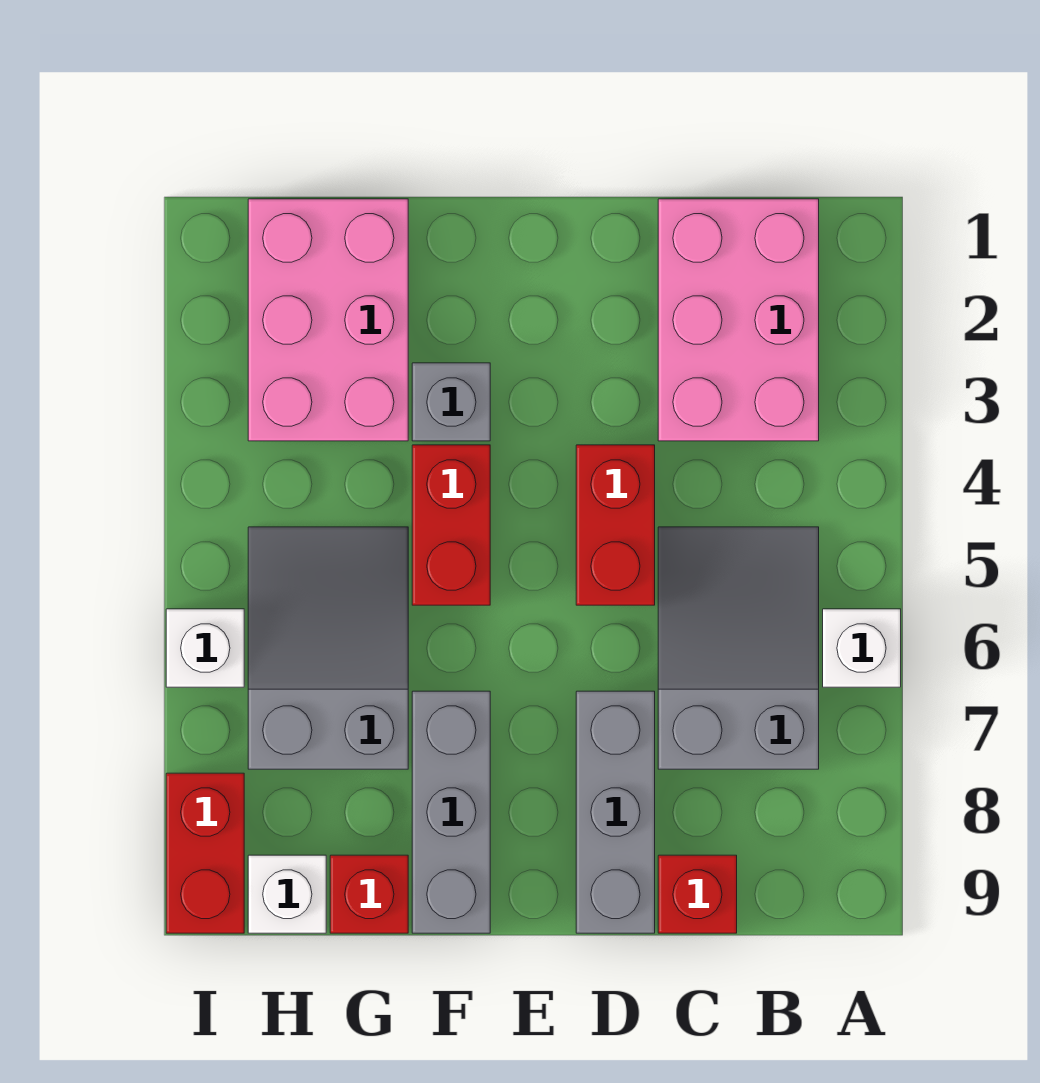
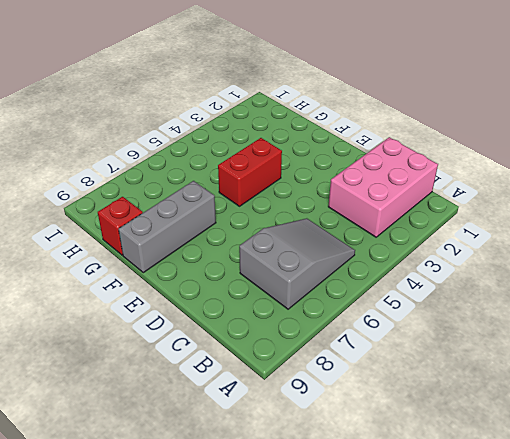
none -> white 1x1 brick [823,609,901,687]
none -> red 1x1 brick [658,855,737,933]
none -> red 1x2 brick [576,445,655,605]

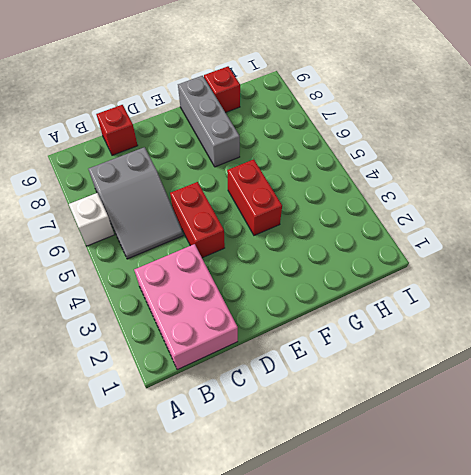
none -> grey 1x3 brick [576,691,655,933]
none -> grey 1x1 brick [412,363,490,441]
none -> pink 2x3 brick [248,199,408,441]

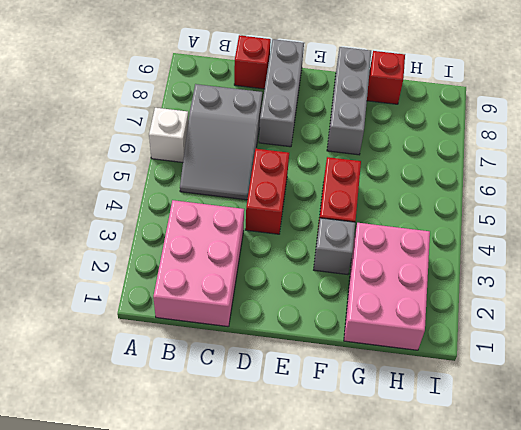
none -> grey 2x3 slope [248,527,408,769]
none -> white 1x1 brick [248,855,326,933]
none -> white 1x1 brick [166,609,244,687]

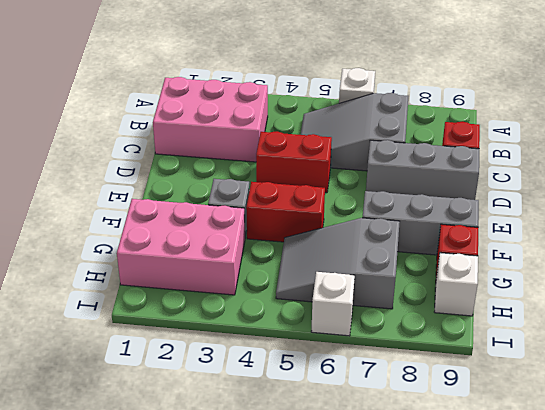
none -> red 1x2 brick [166,773,244,933]

